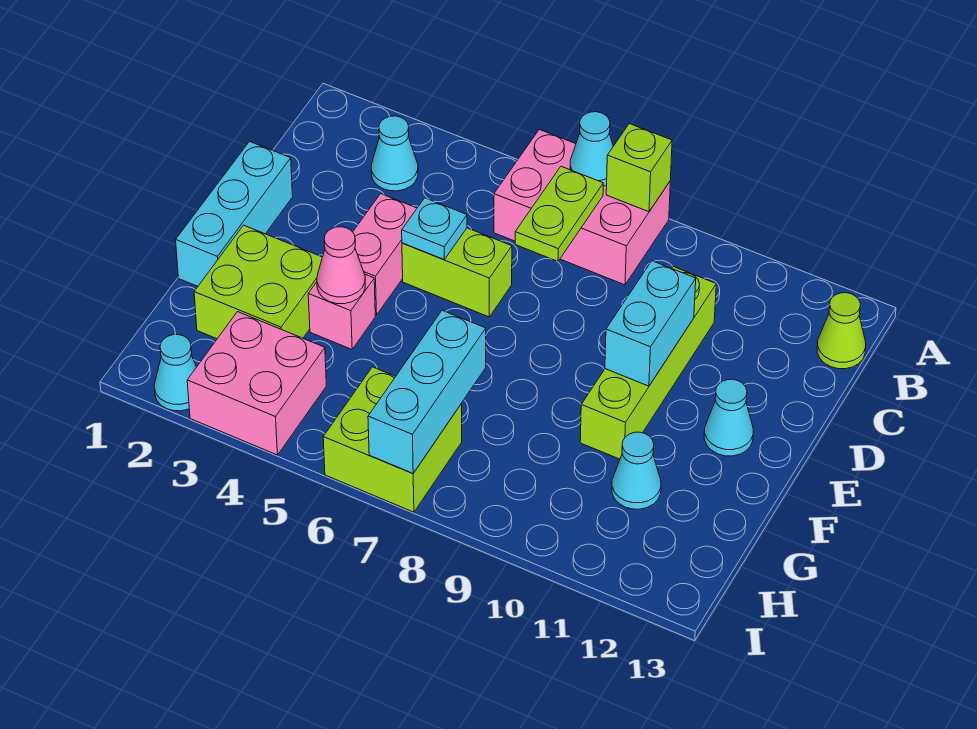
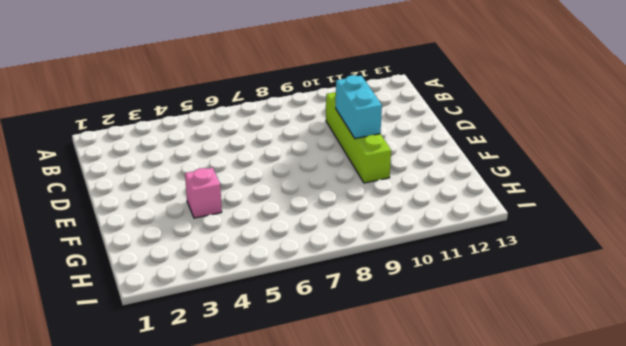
none -> pink 2x3 brick [494,130,670,285]
none -> cyan 1x1 cone [371,116,418,191]
none -> lime 1x1 cone [817,293,866,369]

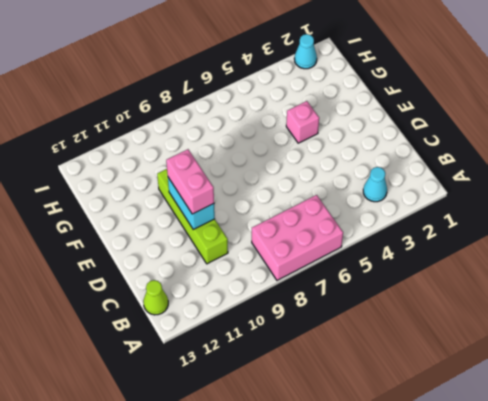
pink 1x2 brick [166,149,214,214] -> pink 1x2 brick moved to [353,194,417,315]
none -> cyan 1x3 brick [176,141,293,286]
none -> lime 1x2 brick [402,228,512,317]
none -> cyan 1x1 cone [704,379,753,456]

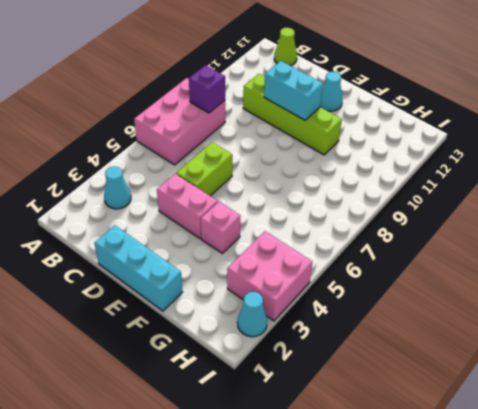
purple 1x1 brick [189,65,225,113] -> none
none -> lime 2x2 brick [194,225,322,339]
none -> cyan 1x1 cone [612,432,661,509]
none -> lime 2x2 brick [323,367,462,512]

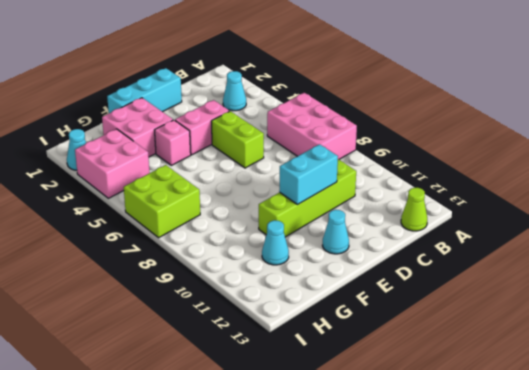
pink 2x2 brick [102,98,173,157] -> lime 2x2 brick [194,225,322,339]
none -> cyan 1x1 cone [570,112,613,186]
none -> lime 1x1 brick [606,124,672,212]
none -> lime 1x2 plate [515,166,603,262]

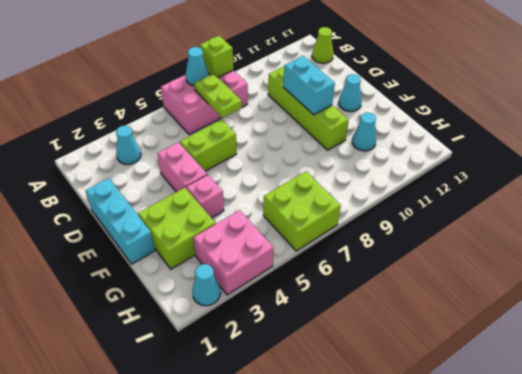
none -> cyan 1x1 plate [402,198,467,260]
none -> pink 1x1 cone [317,227,365,304]
none -> cyan 1x3 brick [368,310,486,473]

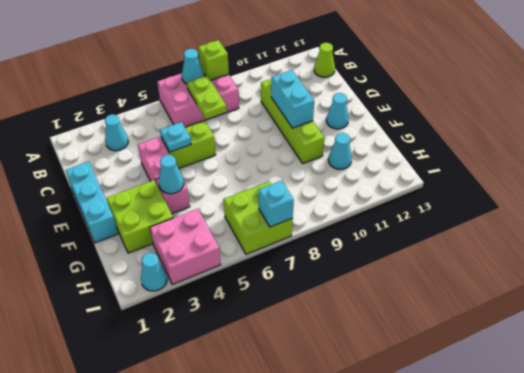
cyan 1x1 cone [159,155,184,194] -> pink 1x1 cone [317,227,365,304]
cyan 1x1 brick [259,181,294,227] -> cyan 1x3 brick [368,310,486,473]

